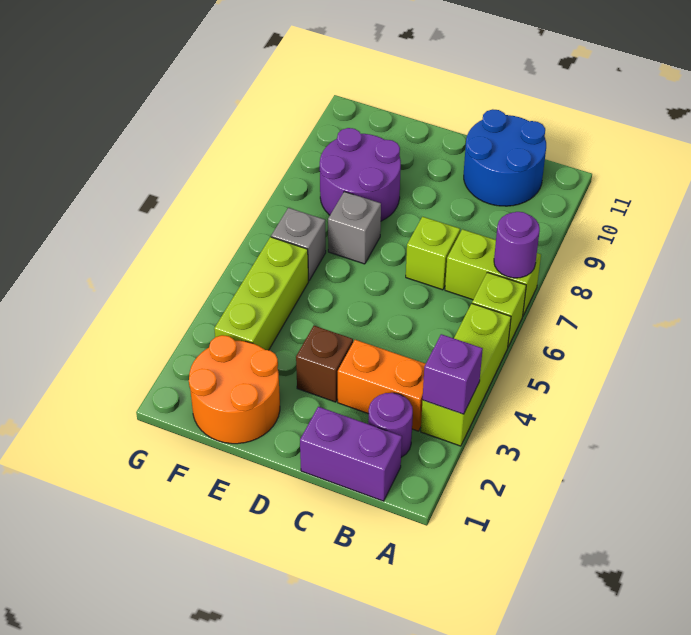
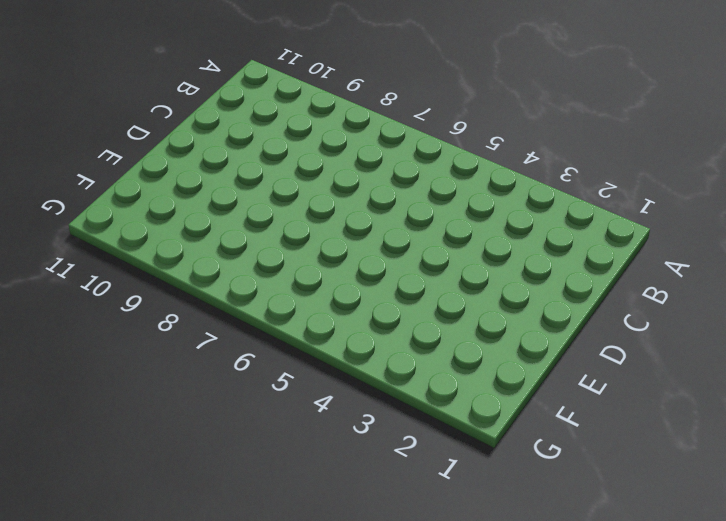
none -> lime 1x3 brick [421,304,511,446]
none -> lime 1x1 brick [472,272,526,346]
none -> lime 1x2 brick [445,229,541,315]

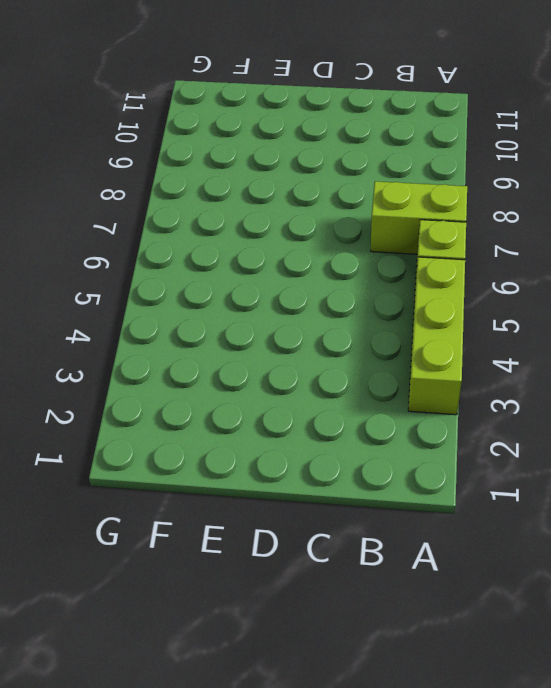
none -> purple 1x2 brick [300,407,402,501]
none -> purple 1x1 round brick [368,393,413,457]
none -> orange 1x2 brick [338,340,425,431]

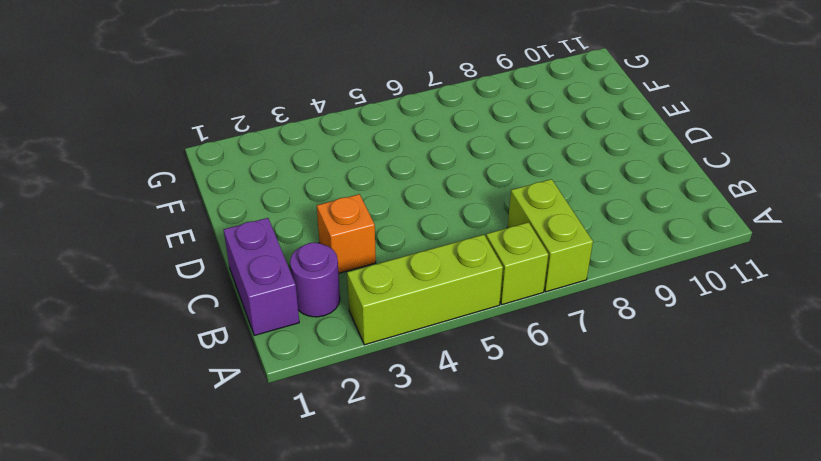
orange 1x1 brick [317,194,376,273] -> orange 1x2 brick [338,340,425,431]
none -> blue 2x2 round brick [464,109,546,206]
none -> lime 1x1 brick [406,217,460,290]
none -> brown 1x1 brick [296,326,353,402]

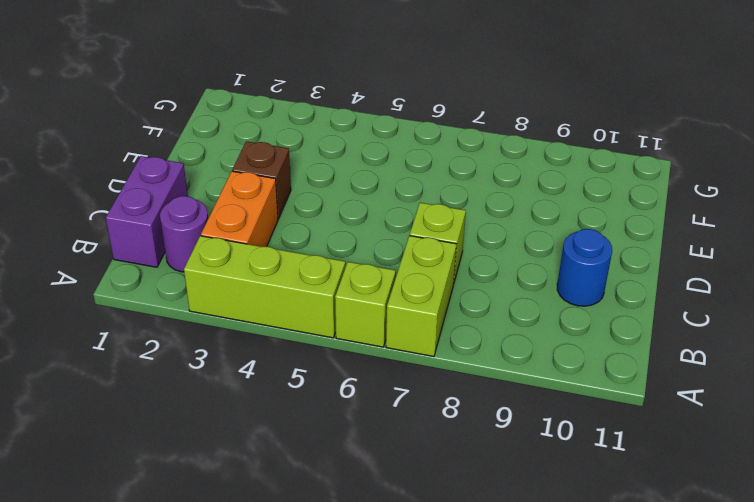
blue 1x1 round brick [557,229,612,306] -> blue 2x2 round brick [464,109,546,206]
none -> orange 2x2 round brick [189,335,280,444]
none -> grey 1x1 brick [328,192,381,264]
none -> purple 2x2 round brick [320,128,401,221]

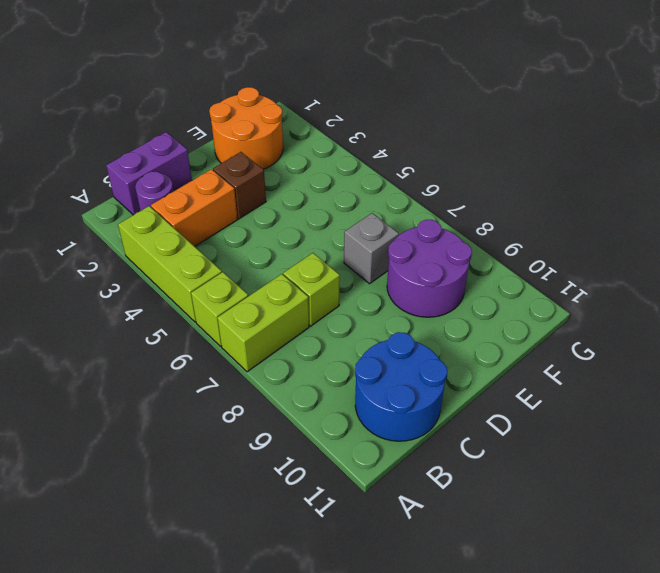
none -> lime 1x3 brick [214,237,309,350]
none -> grey 1x1 brick [271,208,326,281]
none -> purple 1x1 brick [423,334,483,414]

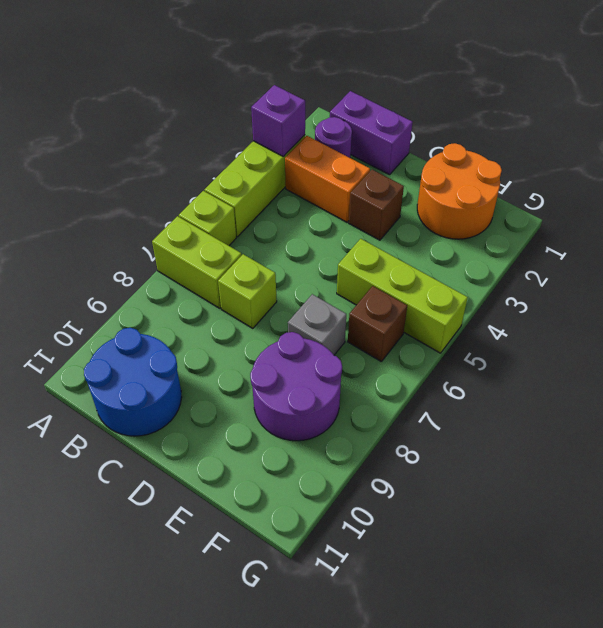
lime 1x3 brick [337,239,468,353] -> lime 1x3 brick turned to [214,237,309,350]
brown 1x1 brick [348,286,407,361] -> grey 1x1 brick [271,208,326,281]
none -> purple 1x1 round brick [494,212,540,278]

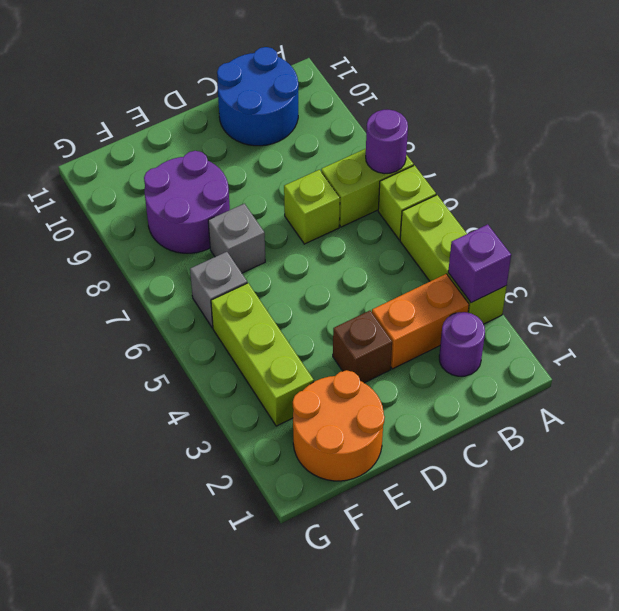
none -> purple 1x2 brick [300,407,402,501]

